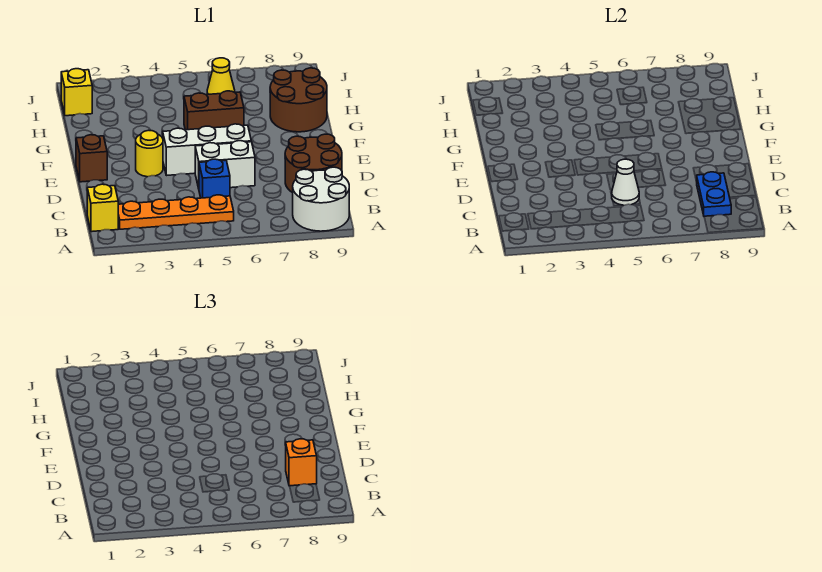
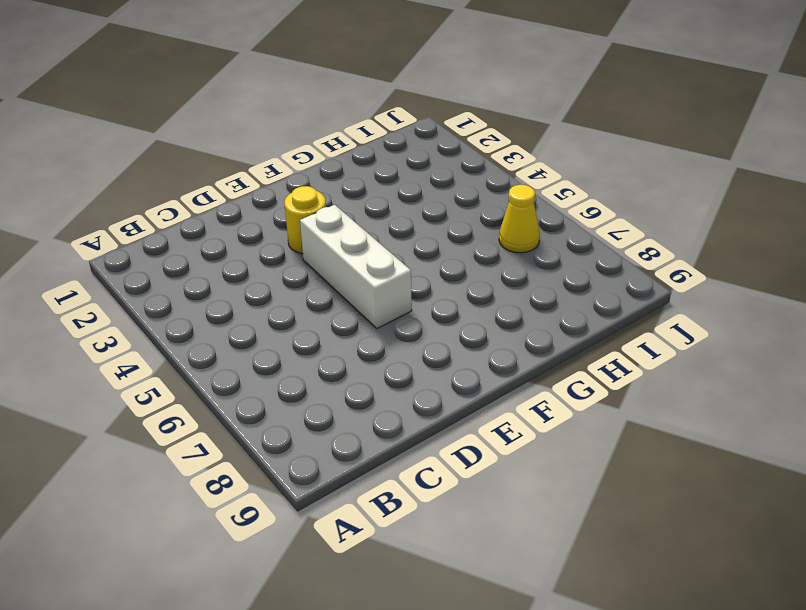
none -> white 2x2 round brick [293,167,349,231]
none -> yellow 1x1 brick [87,184,118,232]
none -> orange 1x4 plate [118,195,234,229]

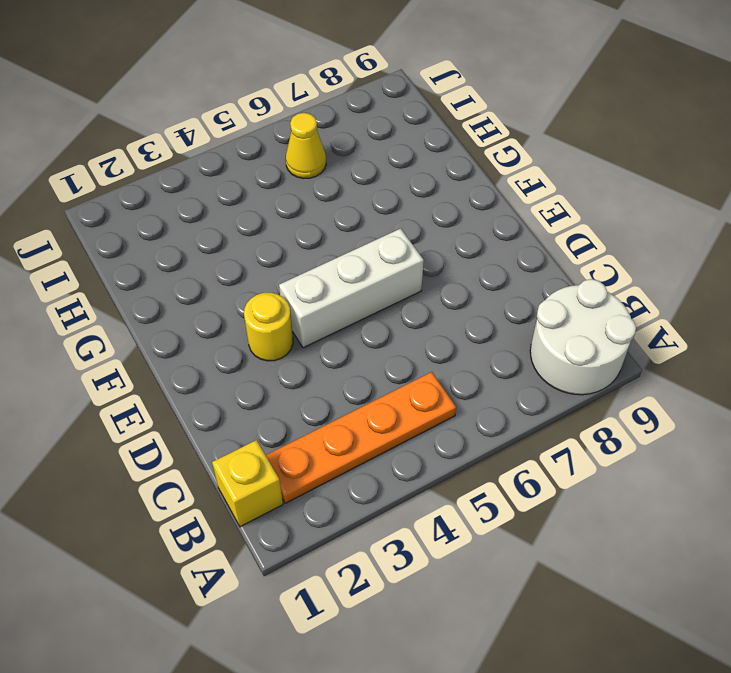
none -> blue 1x1 brick [199,159,230,198]
none -> brown 2x2 round brick [285,134,342,193]
none -> white 1x2 brick [195,141,255,188]

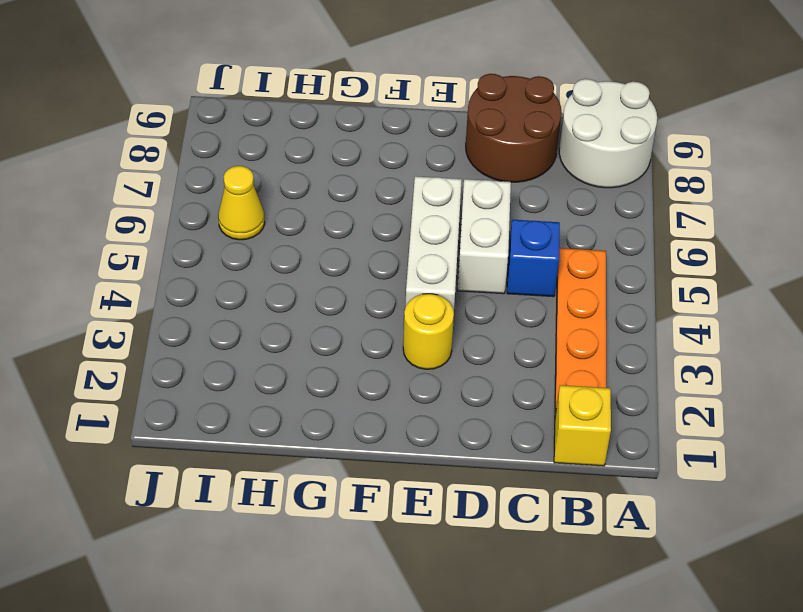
none -> brown 1x1 brick [76,135,107,182]
none -> brown 1x2 brick [184,91,244,130]
none -> brown 2x2 round brick [270,68,327,132]

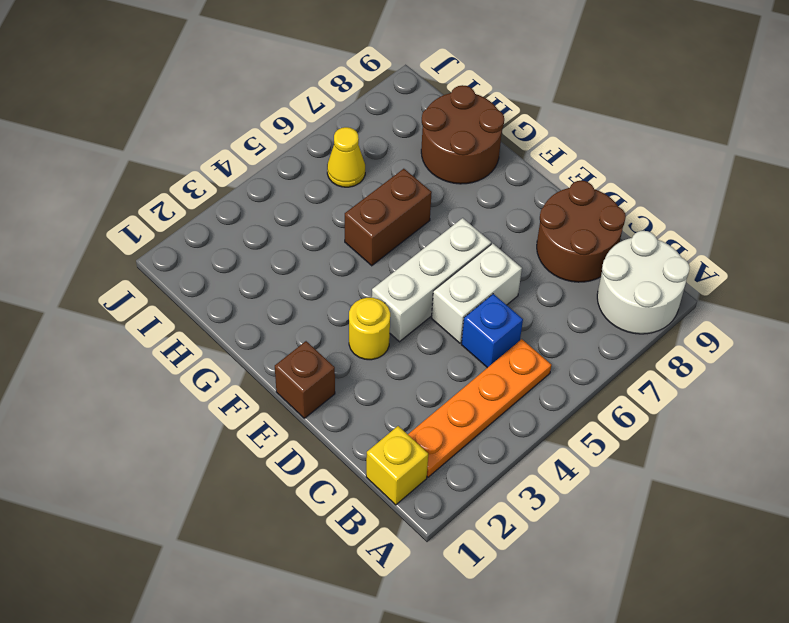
none -> yellow 1x1 brick [61,69,92,116]
none -> blue 1x2 plate [696,172,731,216]
none -> white 1x1 cone [612,159,639,205]

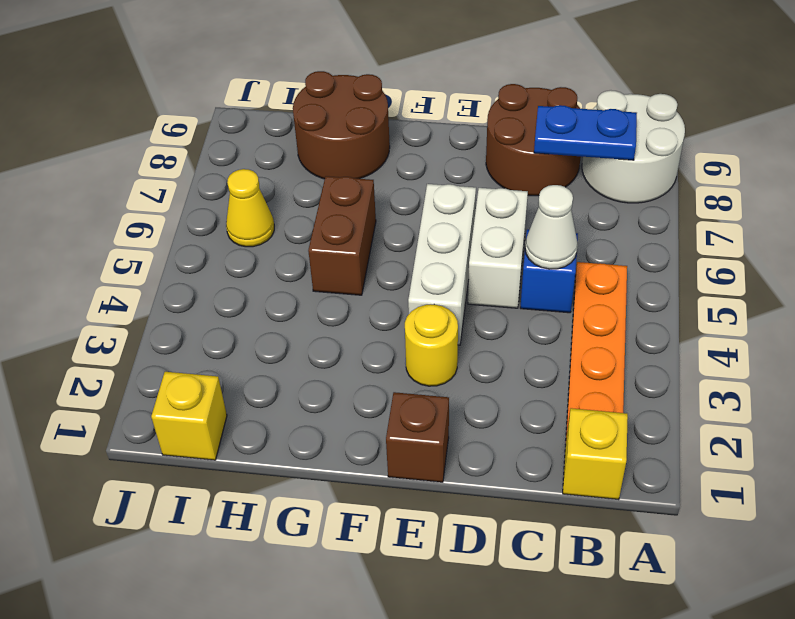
none -> orange 1x1 brick [286,439,317,486]

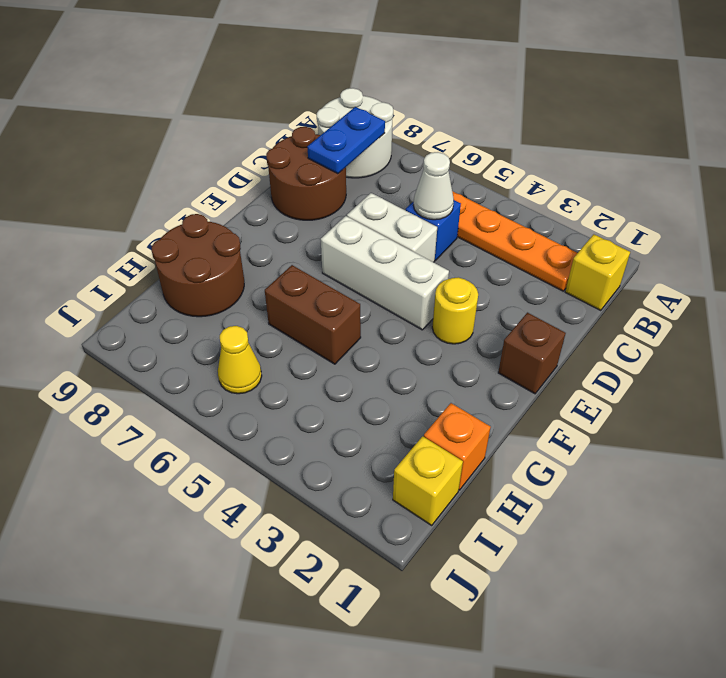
orange 1x1 brick [424,403,491,490] -> orange 1x1 brick moved to [286,439,317,486]

